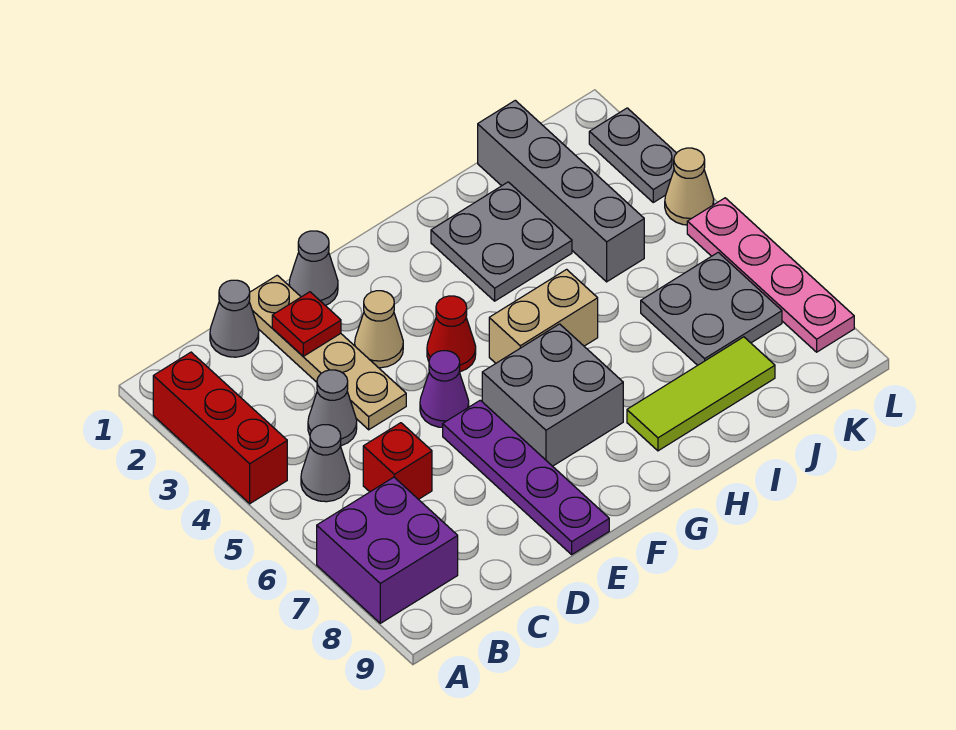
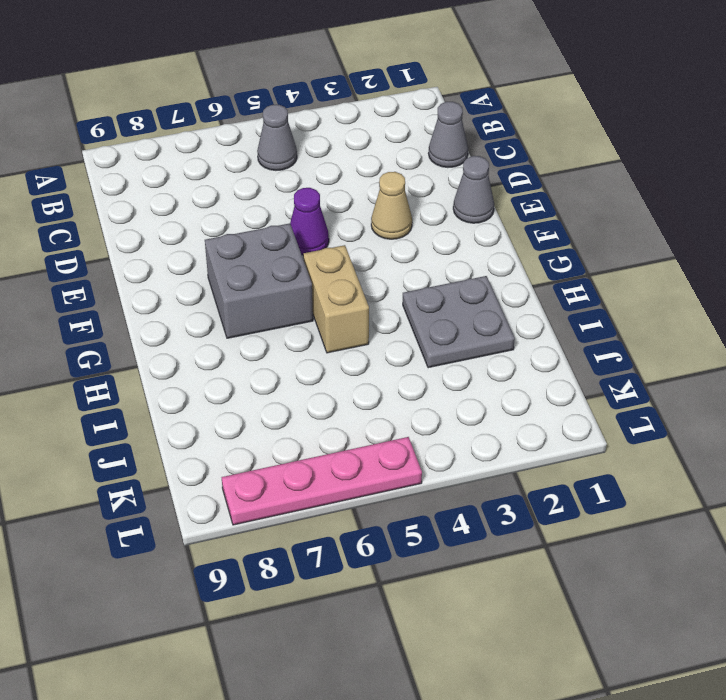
none -> red 1x3 brick [153,352,287,504]
none -> purple 2x2 brick [317,477,458,623]
none -> grey 1x1 cone [308,370,357,446]

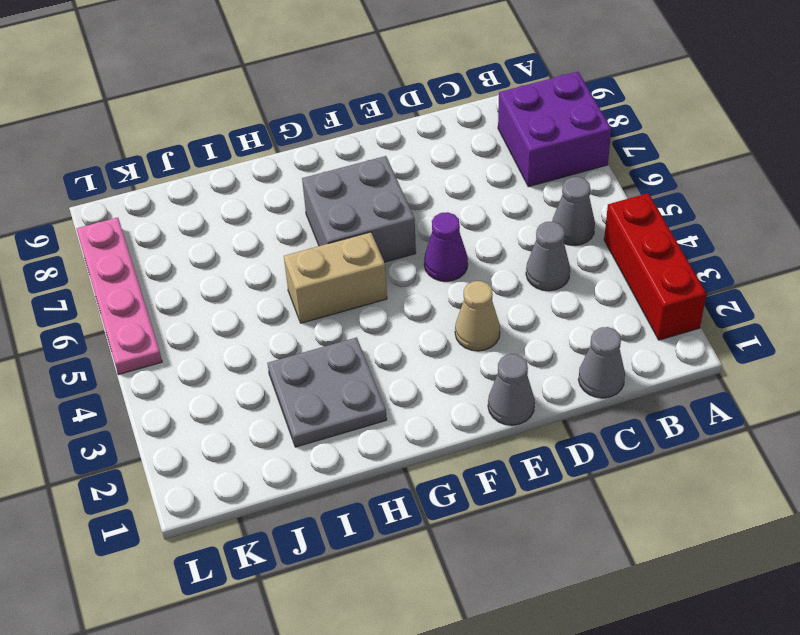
none -> red 1x1 brick [363,423,432,499]
none -> tan 1x4 plate [249,275,406,430]
none -> purple 1x4 plate [443,400,609,555]

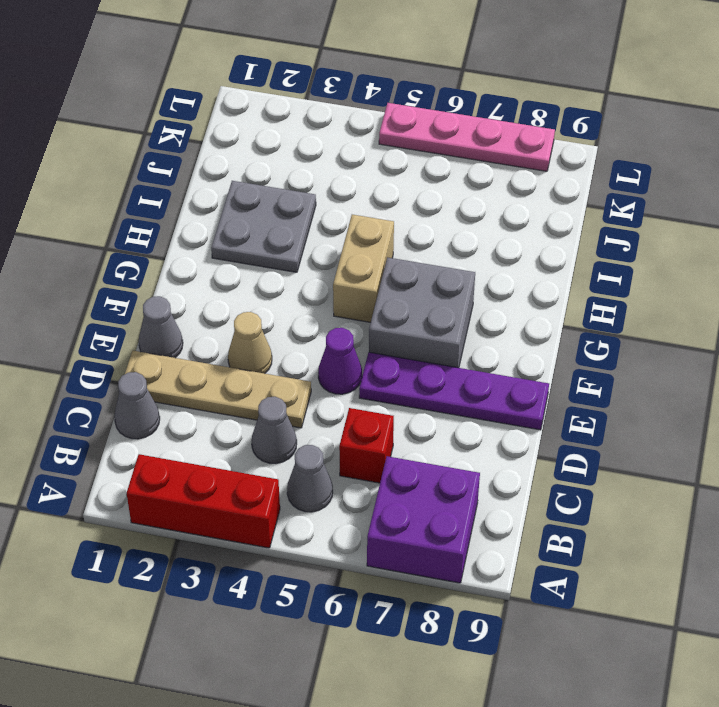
none -> red 1x1 cone [427,296,476,372]
none -> lime 1x3 tile [627,337,775,451]
none -> grey 1x4 brick [478,100,644,282]

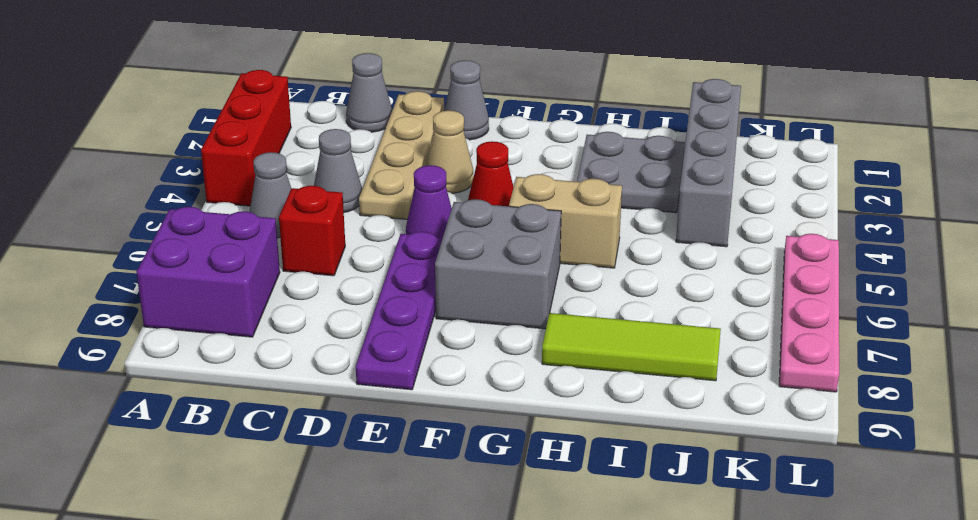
none -> grey 2x2 plate [641,252,782,365]
none -> grey 1x2 plate [589,108,676,202]
none -> tan 1x1 cone [665,148,714,225]

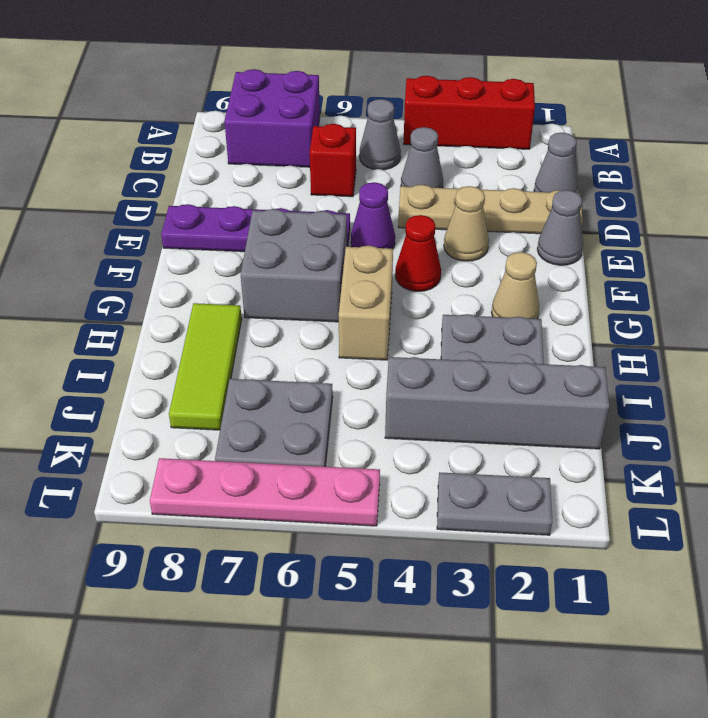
tan 1x1 cone [491,252,539,319] -> tan 1x1 cone moved to [665,148,714,225]
none -> red 1x1 plate [272,292,341,356]

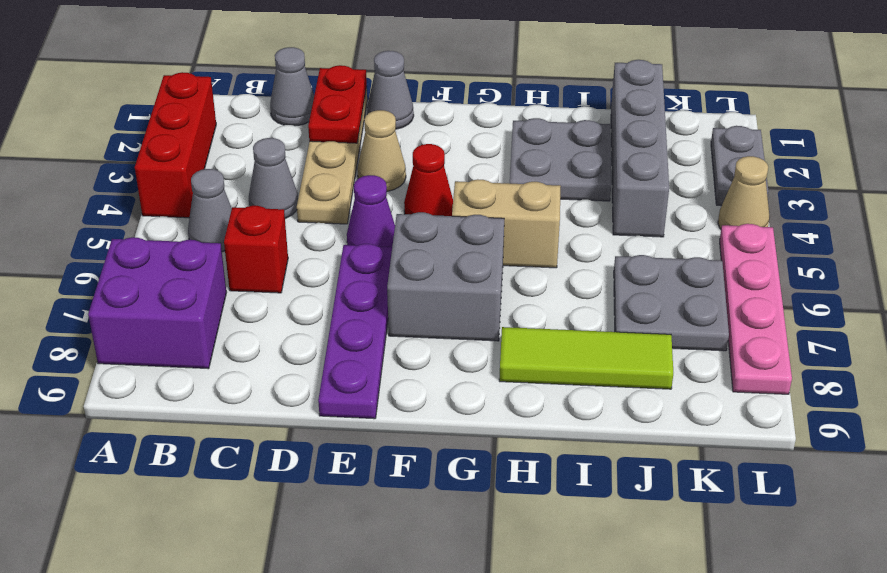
red 1x2 plate [308,65,367,143] -> red 1x1 plate [272,292,341,356]

